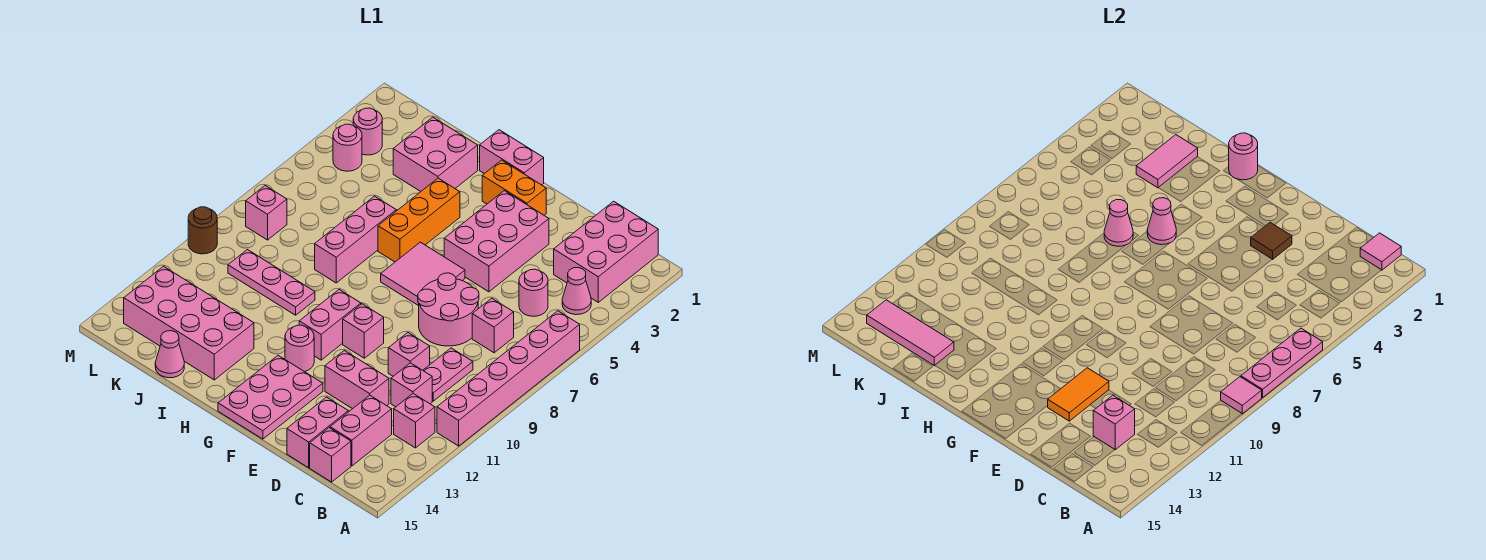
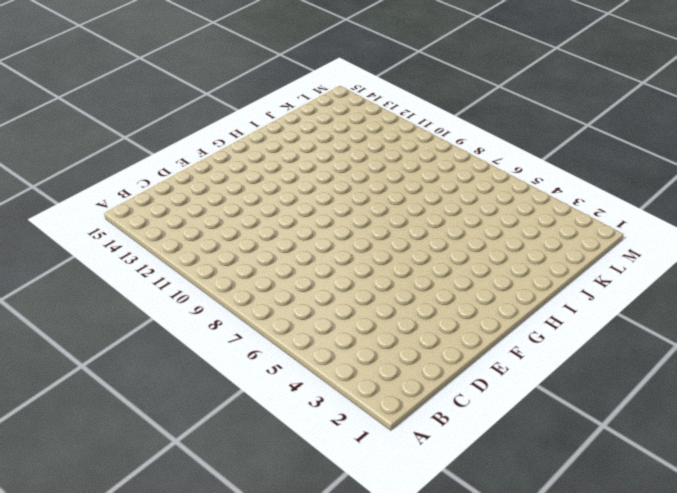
none -> pink 1x6 brick [437,311,580,446]
none -> pink 2x3 brick [554,201,658,302]
none -> pink 1x1 cone [562,268,591,315]
none -> pink 1x1 brick [394,394,435,448]

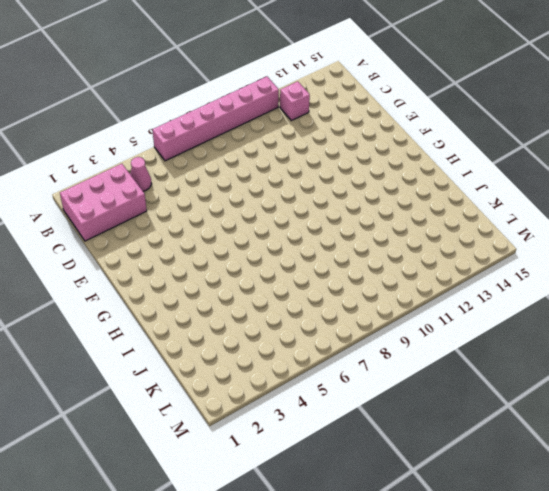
none -> pink 1x1 round brick [519,269,548,316]
none -> pink 1x1 brick [472,298,514,353]
none -> pink 1x2 plate [423,348,473,401]
none -> pink 1x1 brick [391,363,432,407]

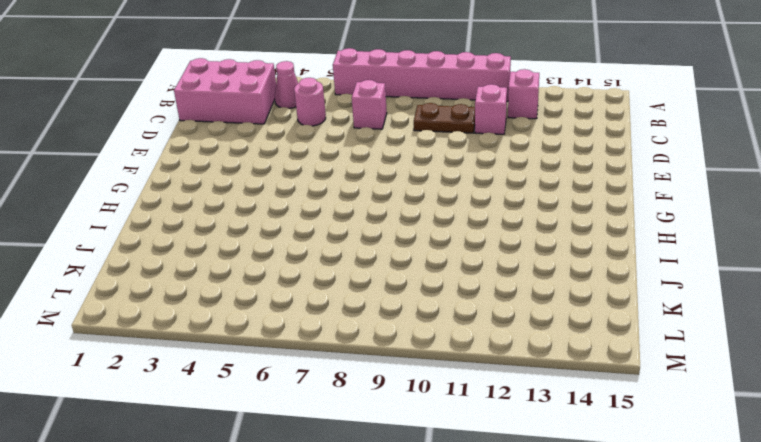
brown 1x2 plate [414,103,475,133] -> pink 1x2 plate [423,348,473,401]
none -> pink 1x2 brick [330,395,392,466]
none -> pink 1x1 brick [310,428,351,482]
none -> pink 2x2 round brick [418,273,479,346]
none -> pink 1x1 brick [388,333,430,376]

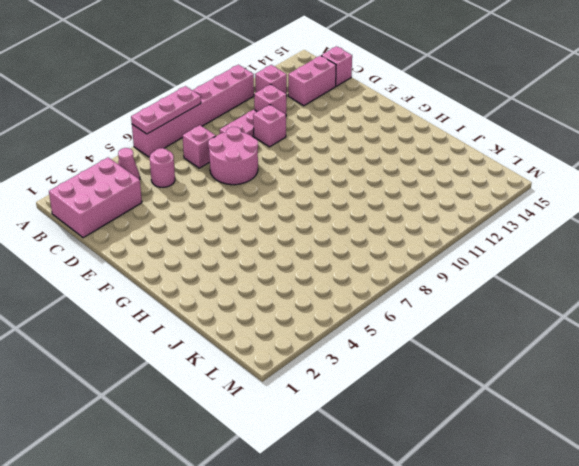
none -> pink 1x2 brick [325,350,389,409]
none -> pink 1x2 brick [287,397,348,468]
none -> pink 2x3 brick [444,191,549,292]
none -> orange 1x2 brick [482,160,546,215]

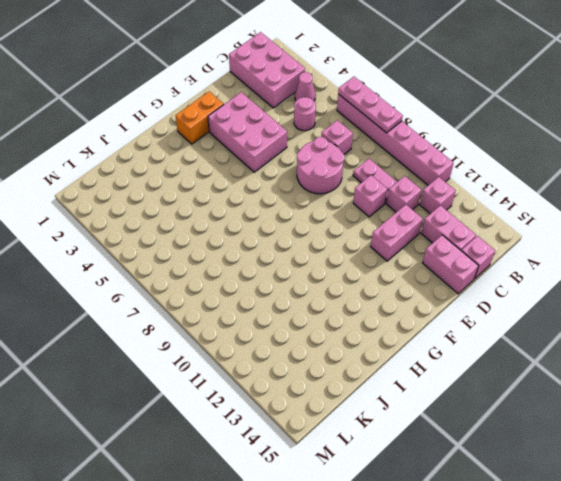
none -> pink 2x2 tile [381,242,465,306]
none -> pink 1x1 brick [343,304,384,358]
none -> pink 2x3 plate [218,355,323,439]
none -> pink 1x2 brick [480,130,544,185]

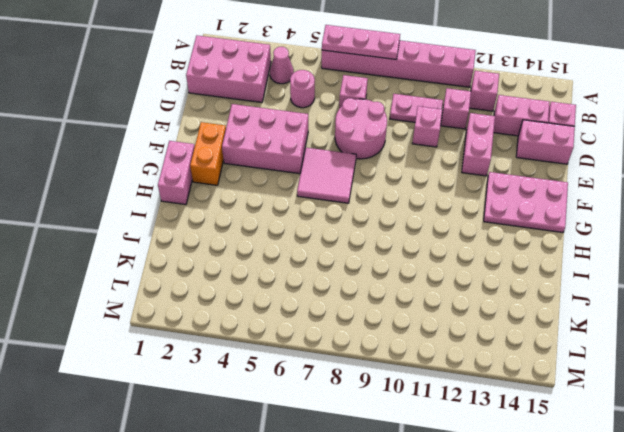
none -> pink 1x1 brick [343,304,384,358]
none -> pink 1x2 brick [299,290,361,360]
none -> pink 1x1 round brick [285,325,314,372]
none -> orange 1x3 brick [378,178,460,262]

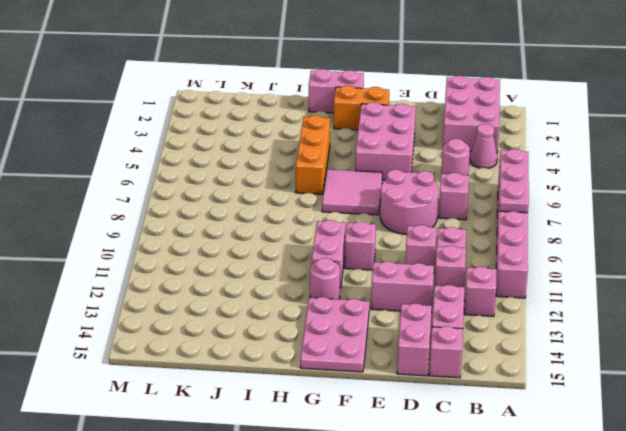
none -> pink 2x2 brick [393,117,478,191]
none -> pink 1x3 brick [315,196,396,283]
none -> pink 1x3 plate [228,250,315,315]
none -> pink 2x4 brick [124,266,254,380]

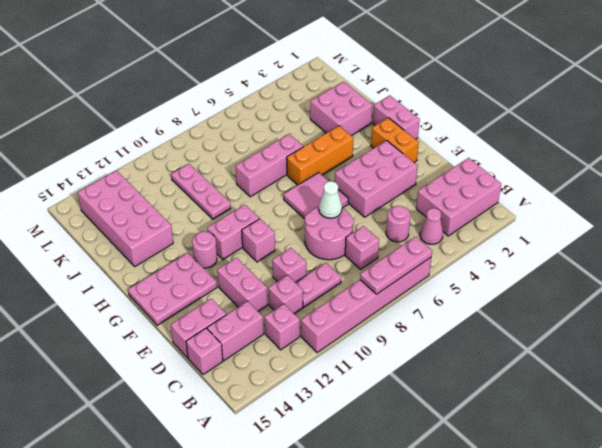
white 1x1 cone [319,181,342,218] -> none
none -> pink 1x1 cone [155,331,184,378]
none -> pink 1x1 round brick [353,108,382,155]
none -> pink 1x1 round brick [333,124,362,171]
none -> pink 1x1 brick [246,186,287,240]

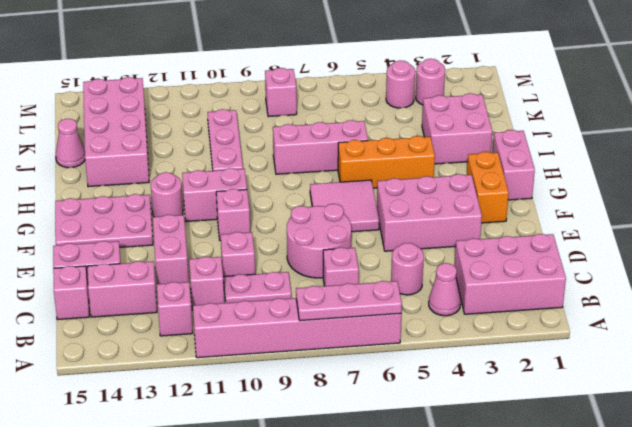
none -> brown 1x1 round brick [188,207,217,254]
none -> pink 1x1 tile [1221,377,1262,414]
none -> pink 1x1 tile [1360,233,1401,270]
none -> pink 1x1 brick [1093,395,1135,450]

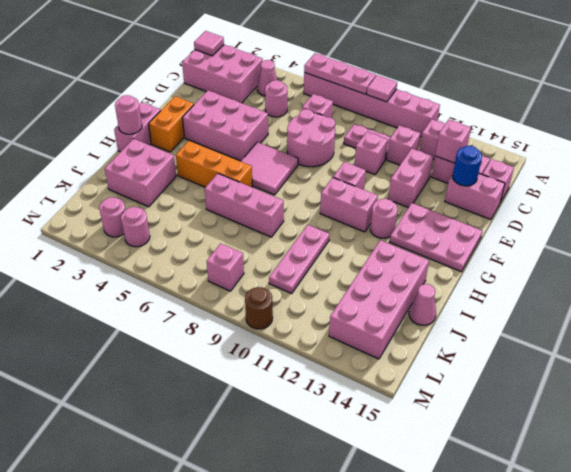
blue 1x1 round brick [453,146,482,186] -> none
none -> brown 1x1 tile [1251,222,1292,260]
none -> orange 1x2 tile [1047,368,1109,421]
none -> pink 1x1 cone [1147,198,1176,245]
none -> pink 1x1 cone [1104,200,1133,246]

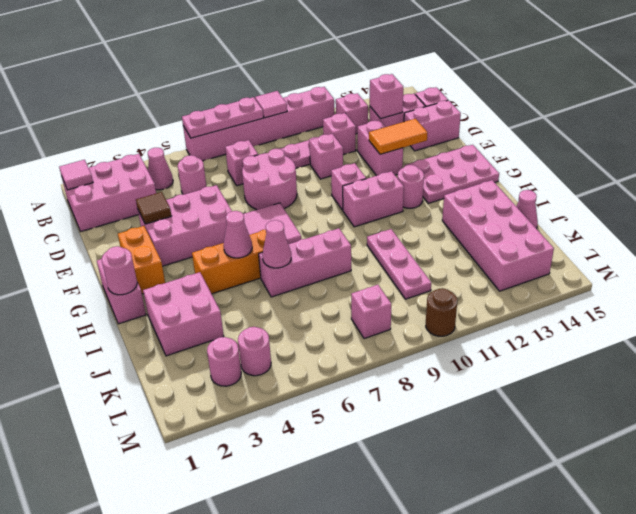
none -> pink 1x2 tile [1136,135,1198,188]
none -> pink 1x3 tile [867,300,954,366]

